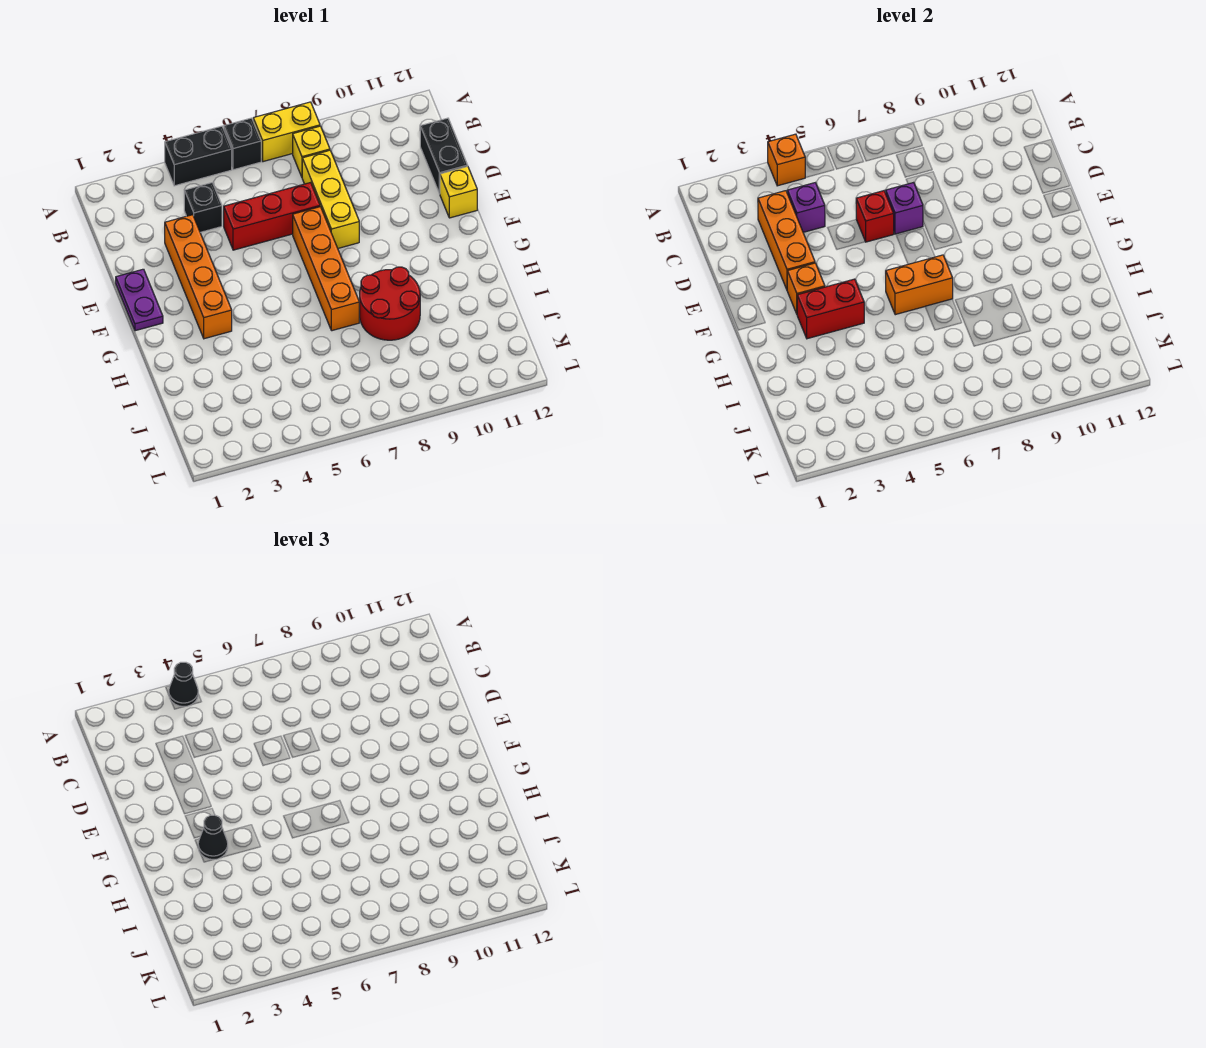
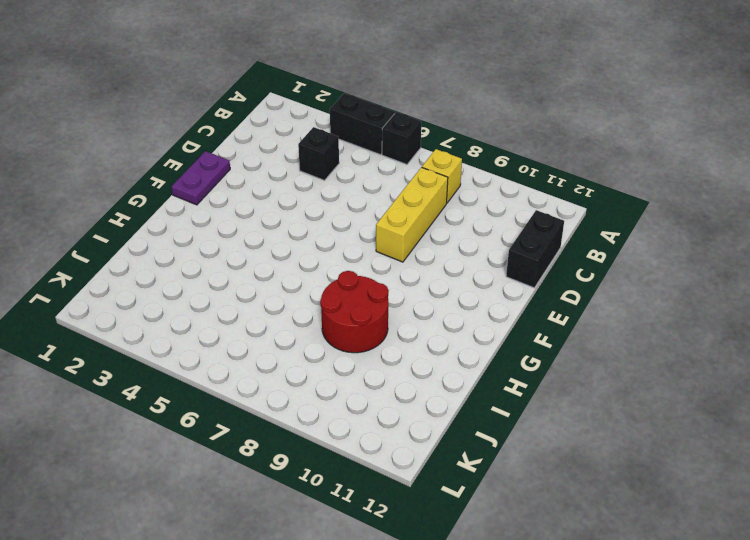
none -> yellow 1x2 brick [253,102,320,162]
none -> orange 1x4 brick [165,215,232,339]
none -> red 1x3 brick [224,183,320,250]

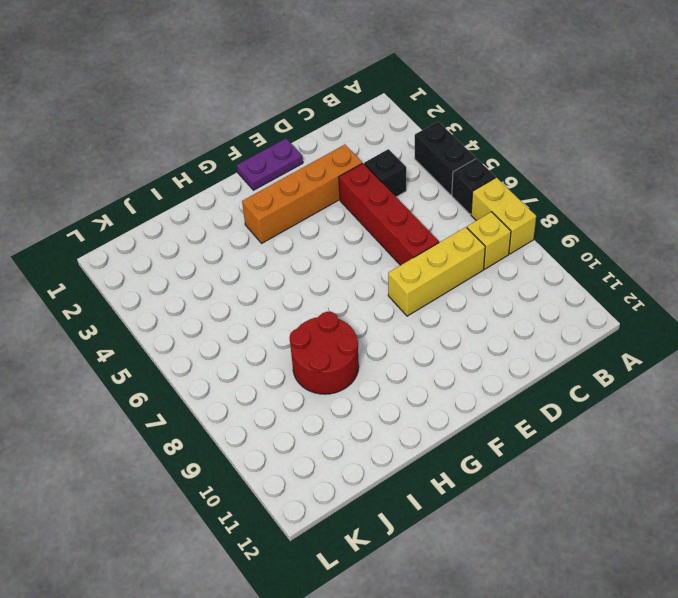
red 1x4 brick [339,163,439,265] -> red 1x3 brick [224,183,320,250]
none -> black 1x2 brick [420,118,468,194]
none -> orange 1x4 brick [293,207,359,331]
none -> yellow 1x1 brick [440,166,477,218]

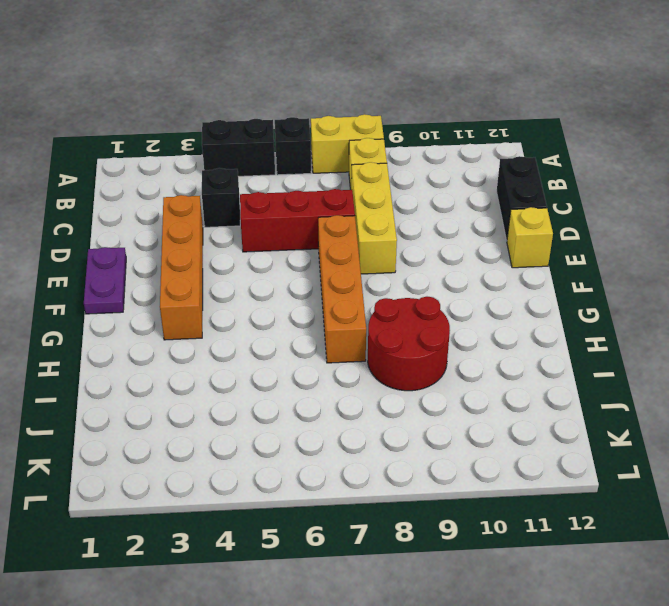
none -> orange 1x1 brick [768,134,805,186]
none -> orange 1x3 brick [758,191,815,289]
none -> purple 1x1 brick [787,183,825,232]

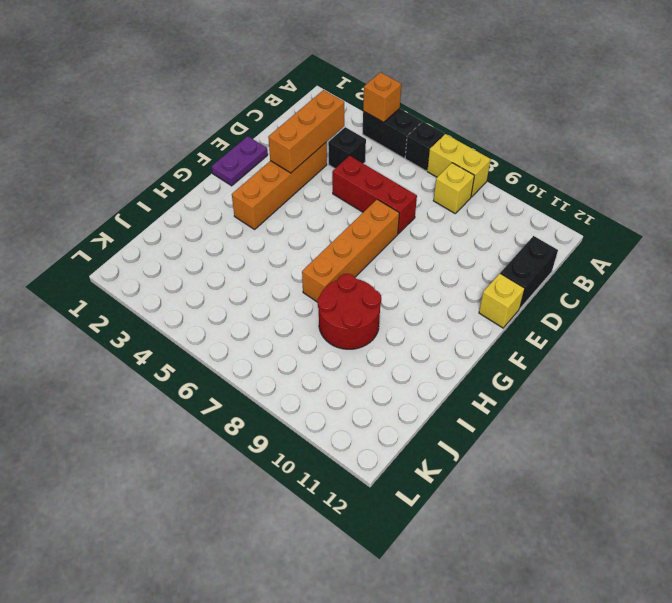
none -> yellow 1x3 brick [302,150,359,248]
none -> purple 1x1 brick [787,183,825,232]
none -> red 1x1 brick [856,191,894,242]

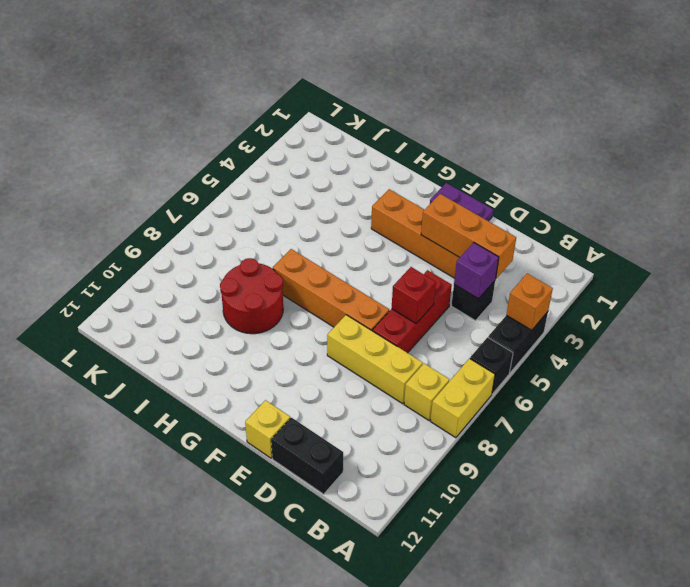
none -> purple 1x1 brick [886,183,923,234]
none -> orange 1x1 brick [787,263,825,314]
none -> red 1x2 brick [797,279,864,339]

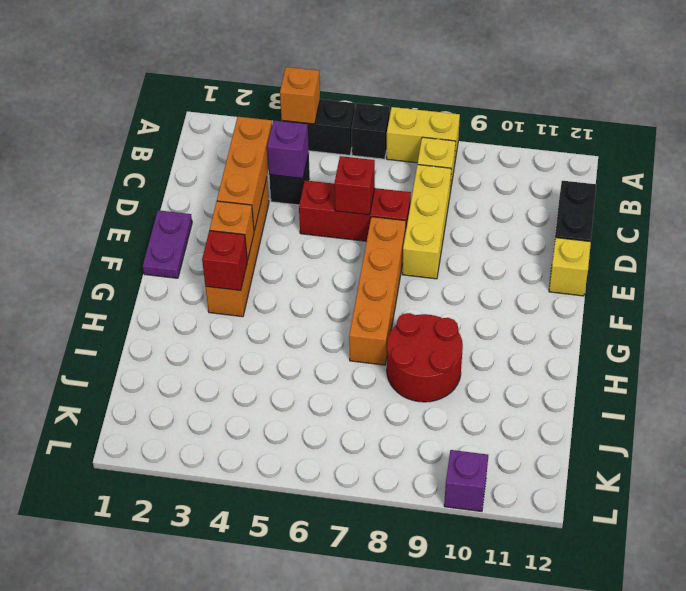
red 1x1 brick [202,231,247,291] -> red 1x2 brick [797,279,864,339]
purple 1x1 brick [444,450,488,512] -> purple 1x1 brick moved to [886,183,923,234]
none -> orange 1x2 brick [886,255,953,315]
none -> black 1x1 cone [169,662,198,707]
none -> black 1x1 cone [198,815,228,860]

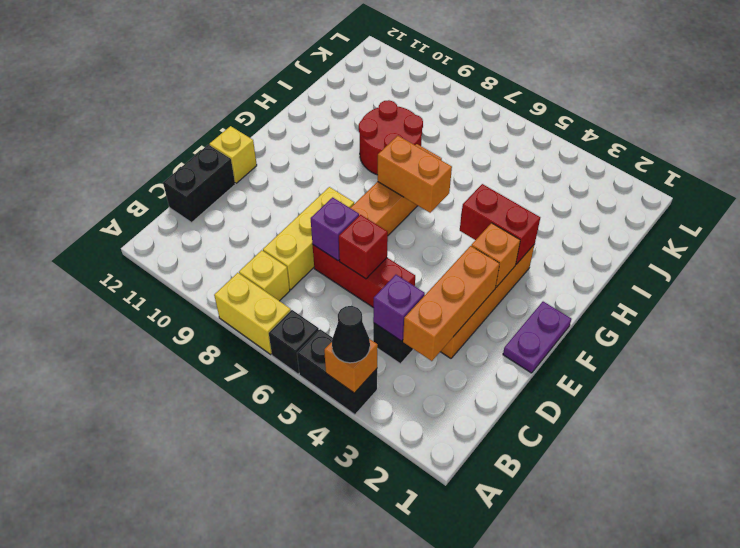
none -> black 1x1 cone [198,815,228,860]

